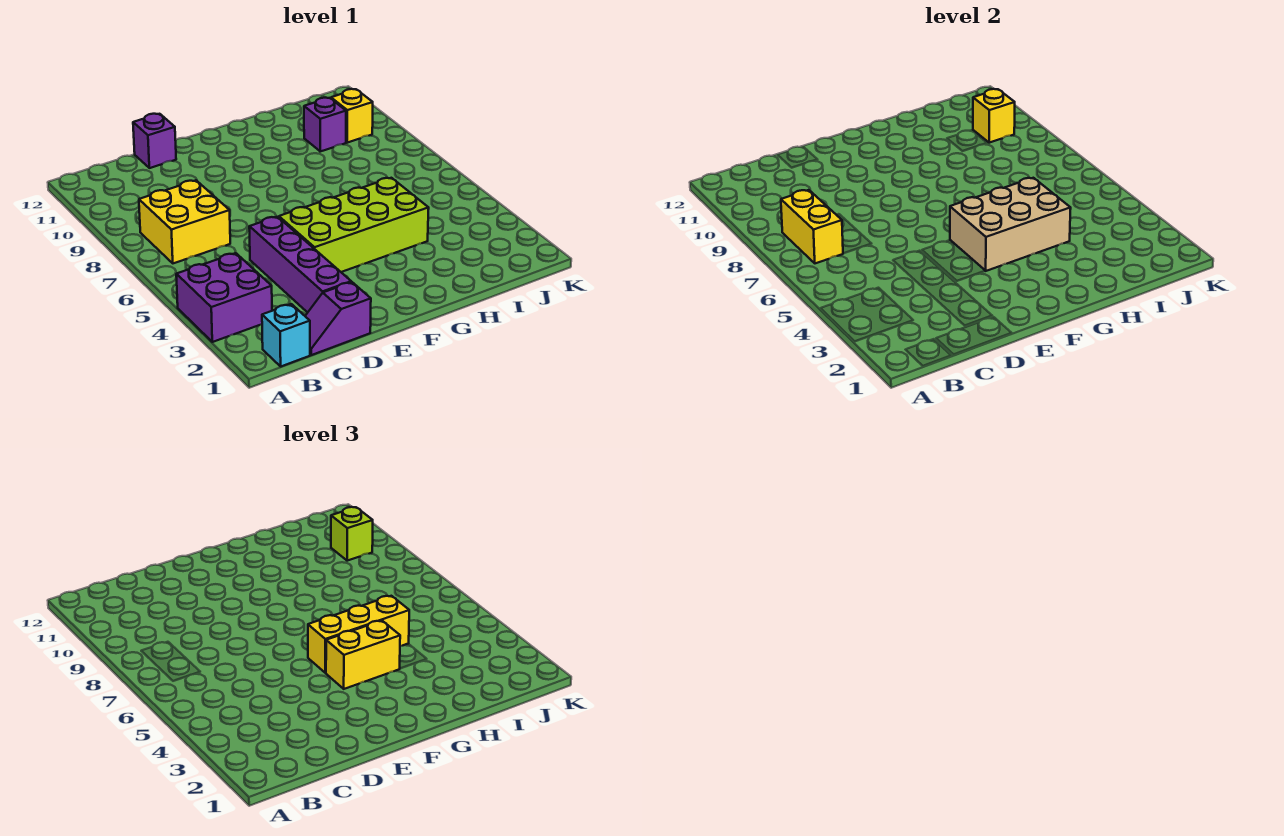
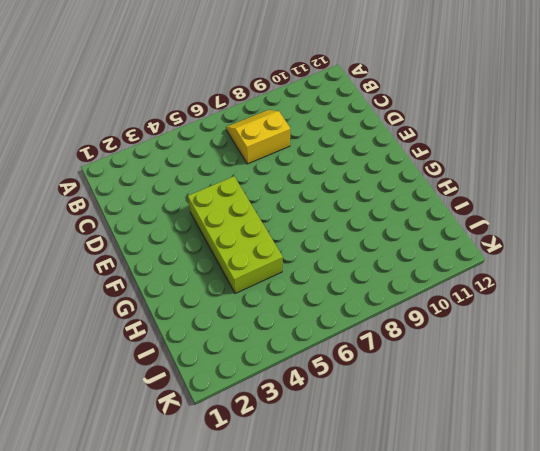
yellow 2x2 slope [226,110,290,164] -> yellow 2x2 brick [139,180,230,263]
none -> purple 2x2 brick [176,253,272,342]
none -> cyan 1x1 brick [262,304,310,366]
none -> purple 1x2 slope [305,282,371,355]

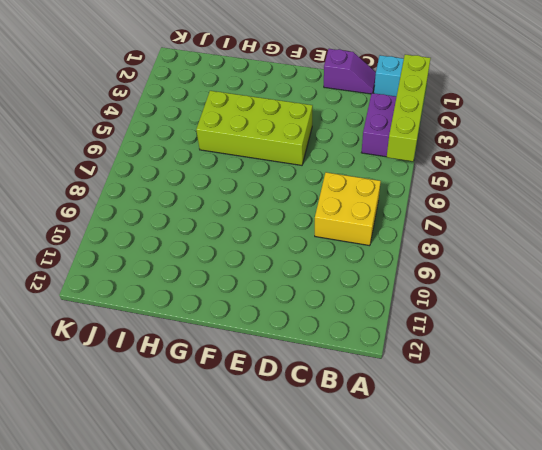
lime 1x4 brick [387,54,431,161] -> none
none -> purple 1x4 brick [249,217,351,313]
none -> purple 1x1 brick [133,114,176,168]
none -> purple 1x1 brick [304,98,346,151]

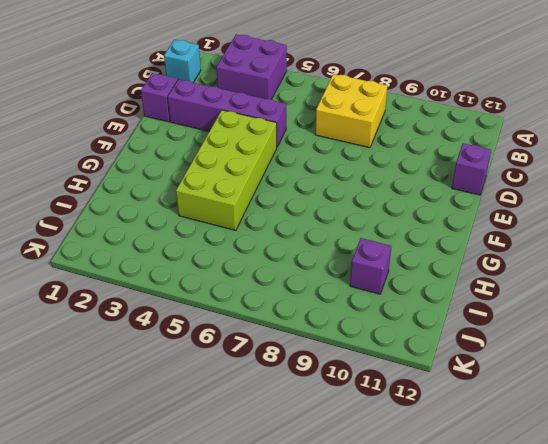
none -> yellow 1x1 brick [331,89,373,143]
none -> yellow 1x2 brick [781,190,843,263]
none -> tan 2x3 brick [950,178,1071,271]

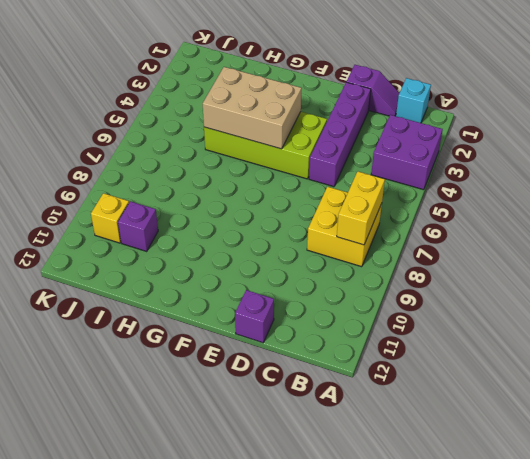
none -> yellow 1x1 brick [973,89,1015,143]
none -> yellow 1x2 brick [326,621,400,689]
none -> yellow 1x3 brick [308,596,409,673]

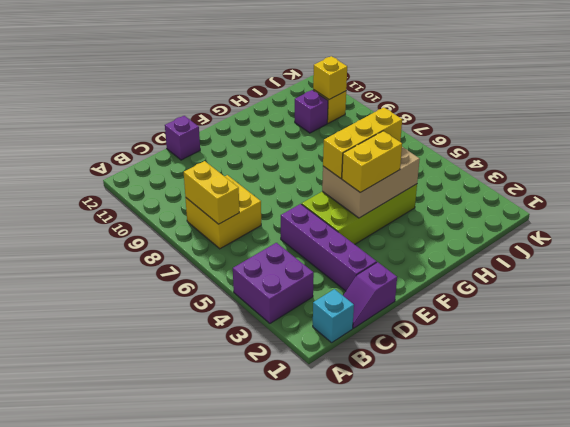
none -> lime 1x1 brick [331,507,373,561]

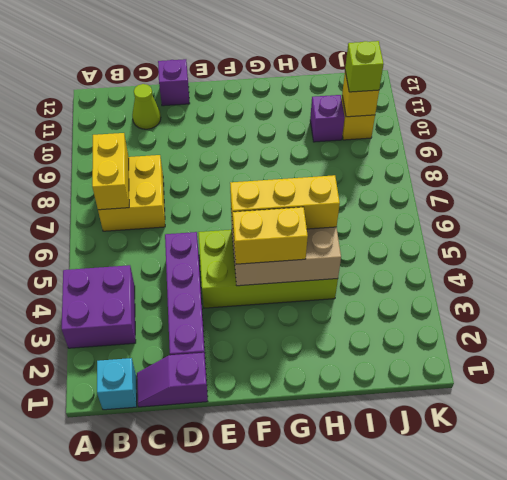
lime 1x1 cone [132,84,161,129] -> none

